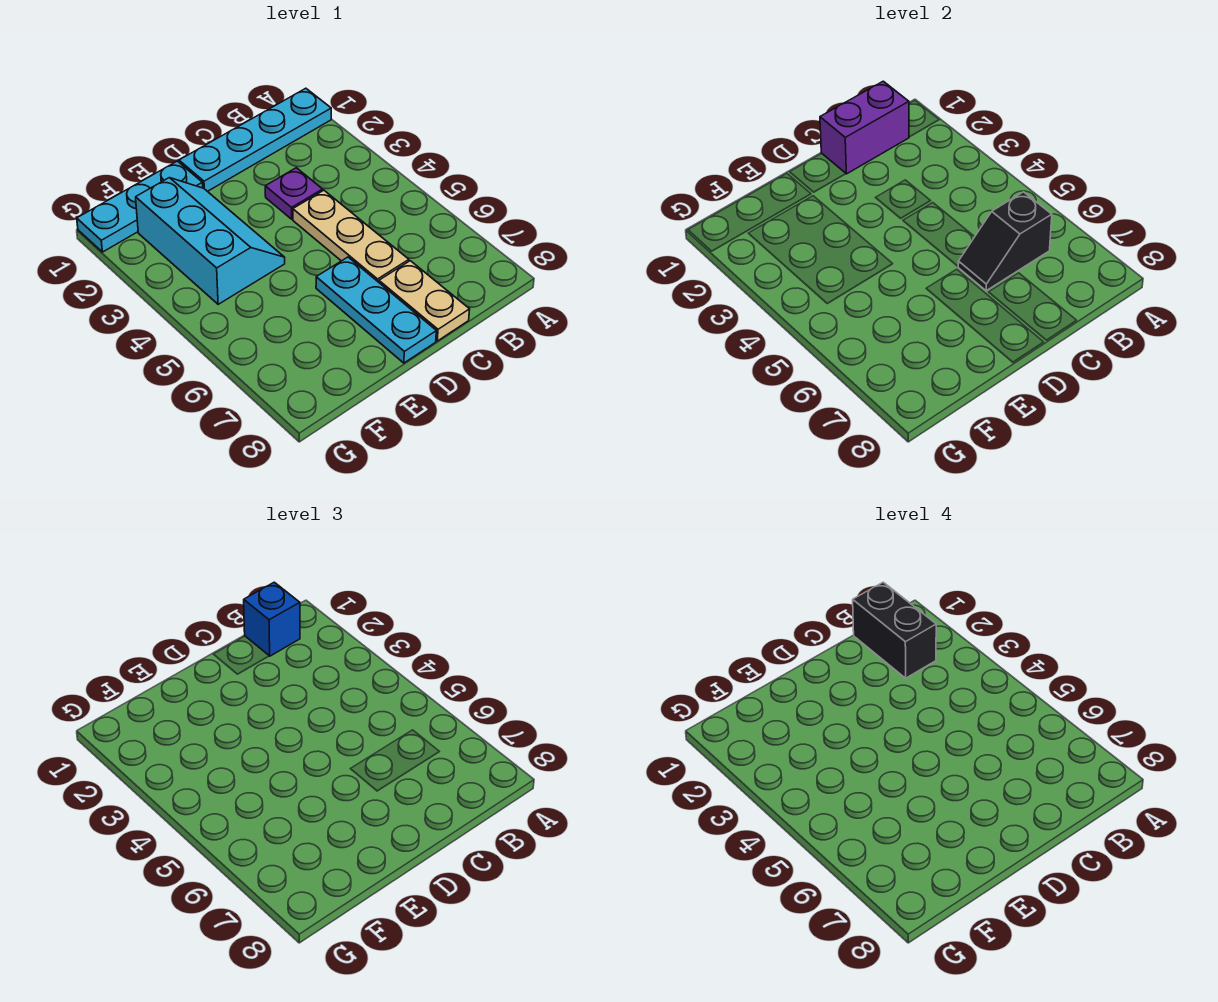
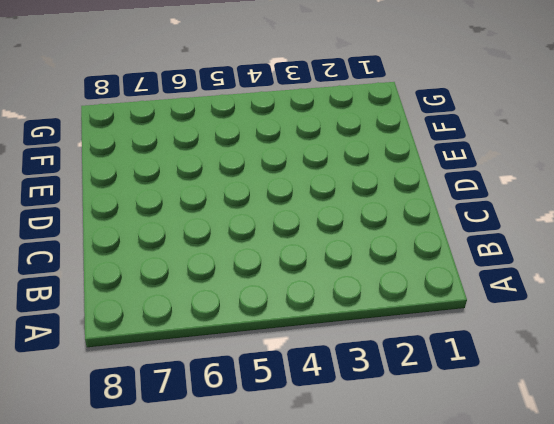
none -> cyan 1x4 plate [179,88,331,191]
none -> purple 1x1 plate [265,168,323,219]

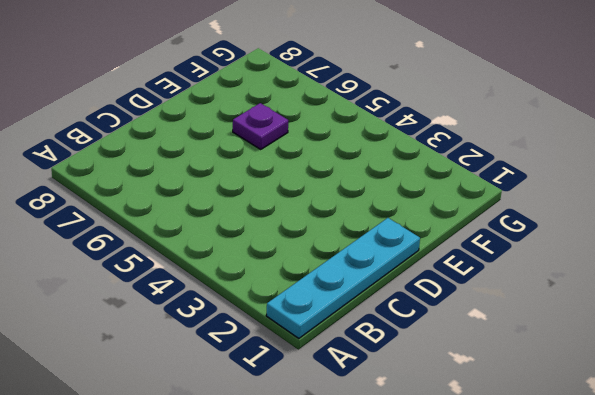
purple 1x1 plate [233,103,288,149] -> purple 1x1 plate moved to [265,168,323,219]
none -> tan 1x3 plate [293,190,409,282]
none -> tan 1x2 plate [379,261,470,341]

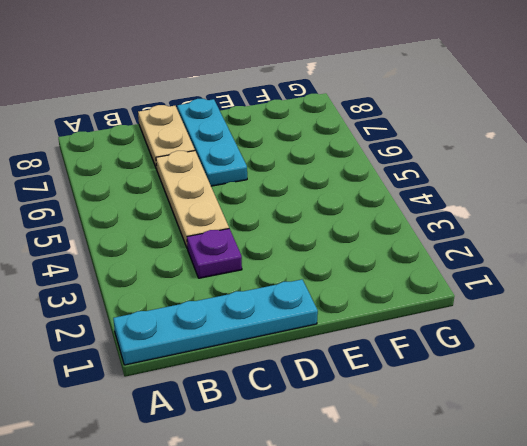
none -> cyan 1x3 plate [77,161,203,252]
none -> cyan 2x3 slope [136,178,285,304]

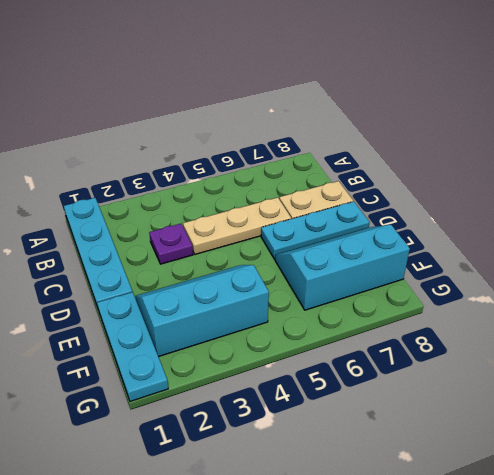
cyan 2x3 slope [275,225,410,310] -> none
none -> purple 1x2 brick [820,81,909,174]
none -> black 1x2 slope [958,192,1052,291]

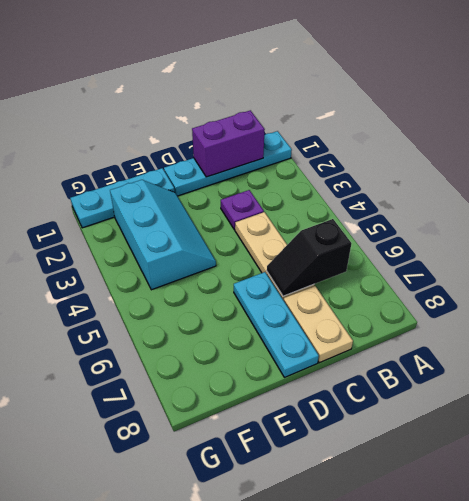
none -> blue 1x1 brick [244,582,300,656]
none -> black 1x2 brick [853,582,936,678]

